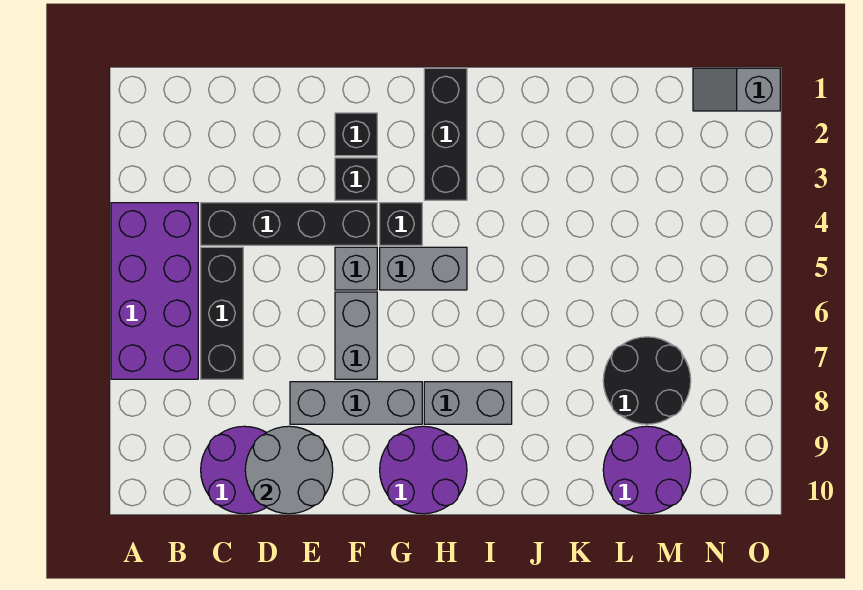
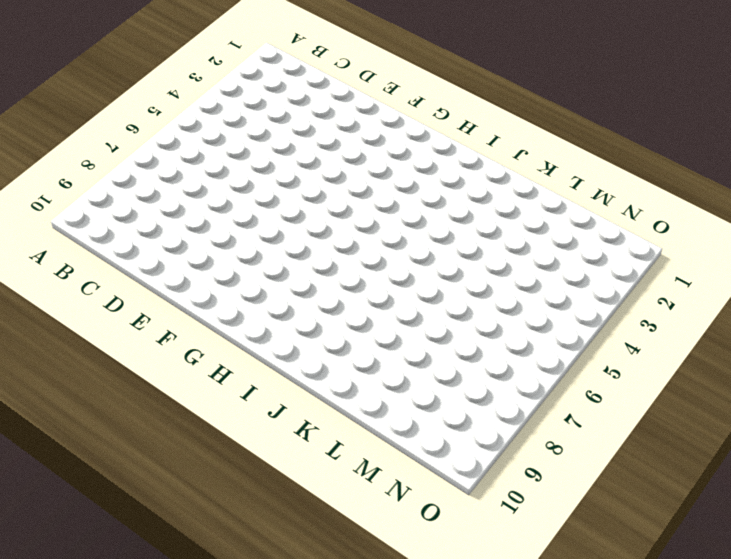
none -> purple 2x4 brick [111,203,198,379]
none -> black 1x4 brick [201,203,377,245]
none -> black 1x3 brick [201,247,243,379]

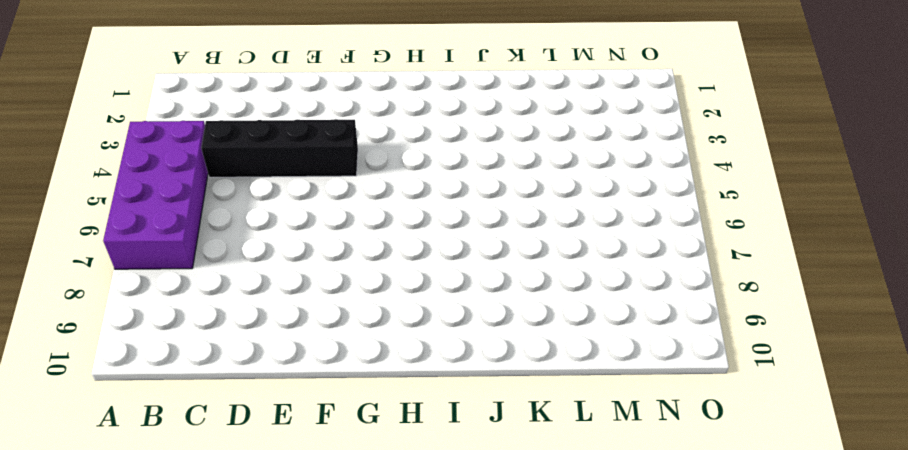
none -> black 1x3 brick [201,247,243,379]
none -> purple 2x2 round brick [201,426,267,514]
none -> grey 1x3 brick [290,382,422,424]

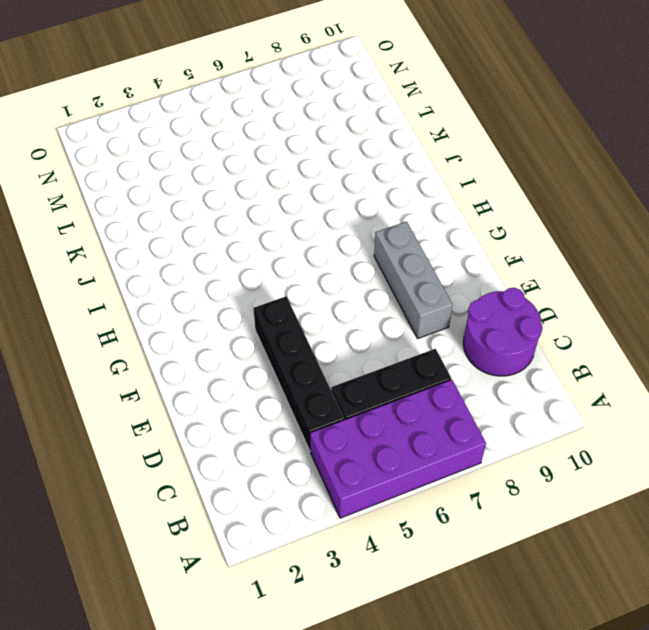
none -> black 1x1 brick [335,113,377,156]
none -> black 1x1 brick [335,158,377,200]
none -> grey 1x1 brick [335,247,377,290]

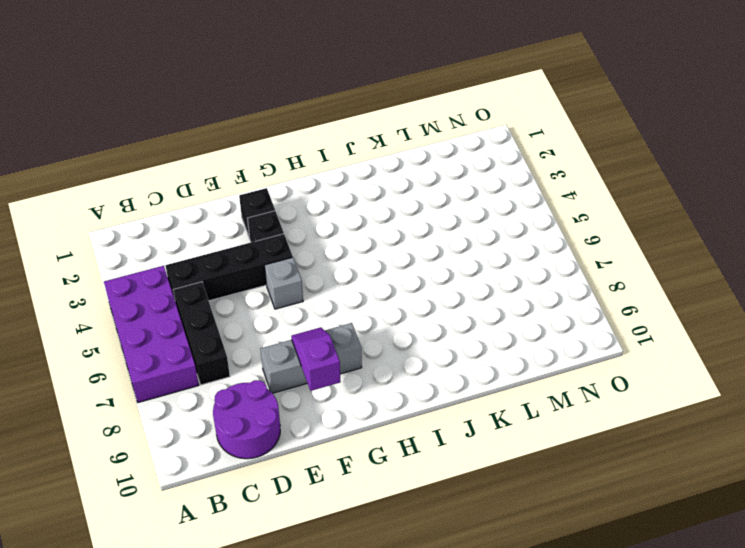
purple 1x2 slope [291,327,341,391] -> none
none -> grey 1x2 brick [335,292,377,379]
none -> black 1x1 brick [380,203,422,245]
none -> grey 1x2 brick [380,247,467,290]

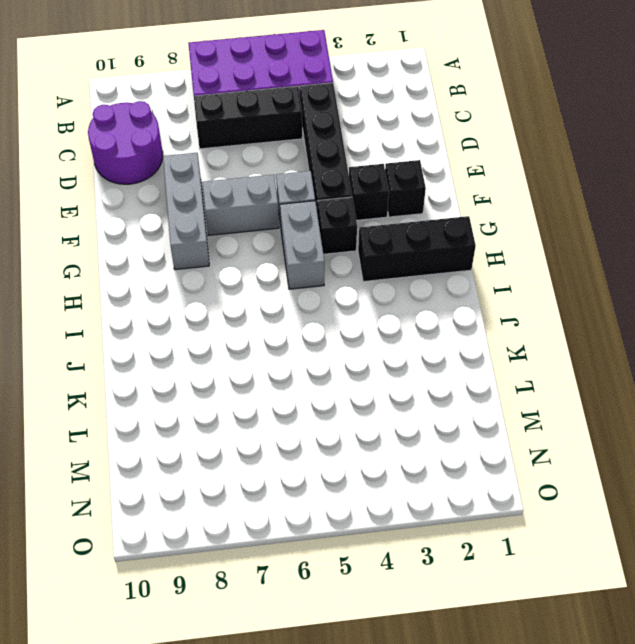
none -> purple 2x2 round brick [380,426,467,514]
none -> grey 1x2 brick [424,382,512,424]
none -> black 2x2 round brick [603,337,691,424]

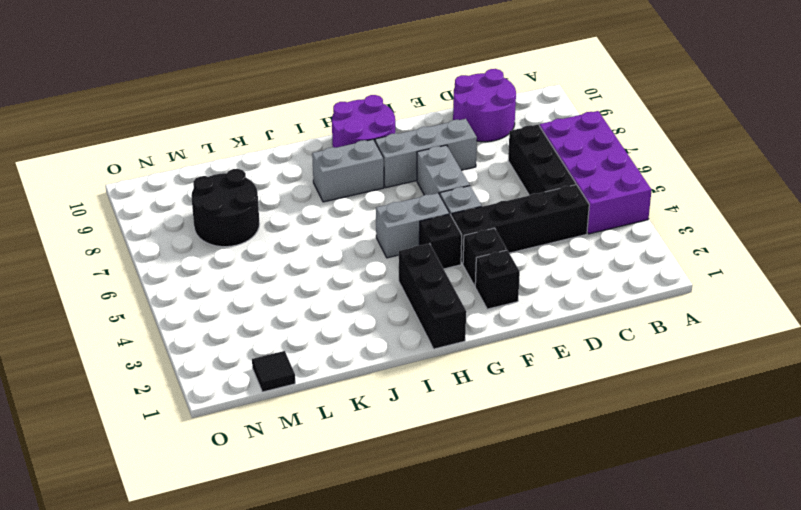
black 1x1 tile [252,351,295,392] -> none
none -> purple 2x2 round brick [603,426,691,514]
none -> grey 1x2 slope [693,68,780,111]
none -> grey 2x2 round brick [245,426,333,514]

